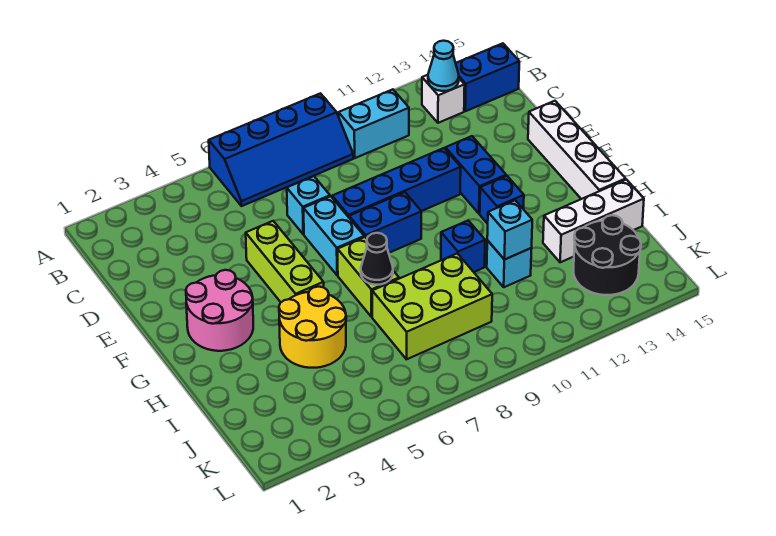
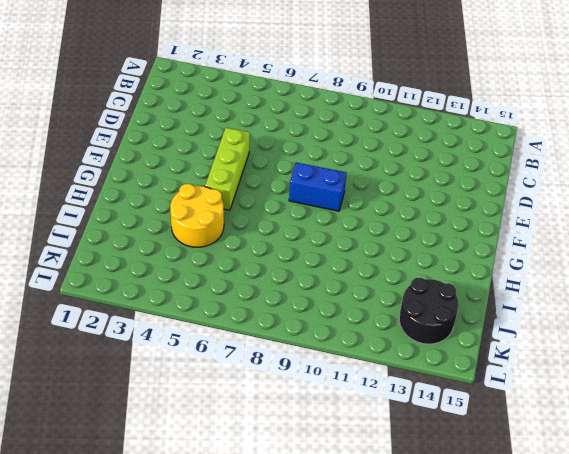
none -> blue 2x4 slope [209,93,353,206]
none -> cyan 1x2 brick [338,89,409,158]
none -> white 1x1 brick [422,75,465,123]

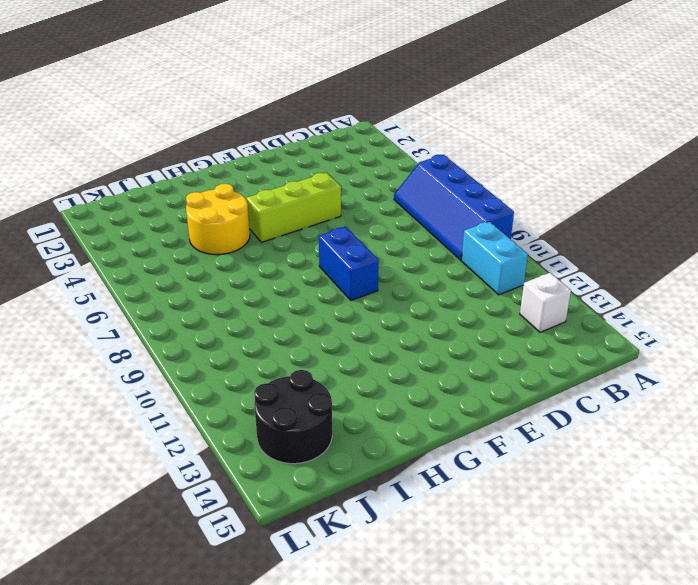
none -> blue 1x2 brick [456,43,519,111]
none -> cyan 1x1 brick [287,176,330,234]
none -> cyan 1x2 brick [304,196,364,275]

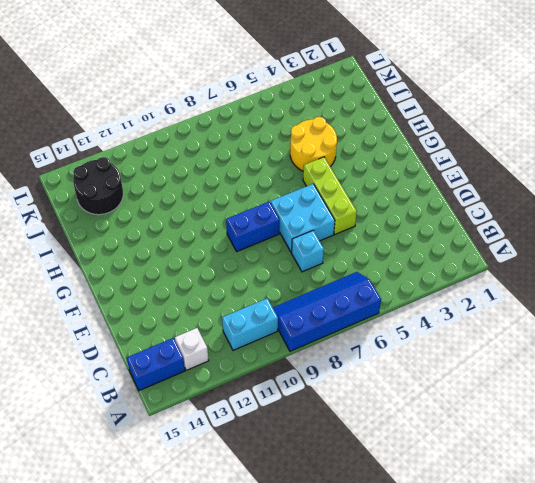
cyan 2x2 brick [271,184,335,253] -> cyan 1x2 brick [304,196,364,275]
none -> blue 1x4 brick [332,148,461,217]
none -> blue 1x2 brick [445,136,506,214]
none -> white 1x4 brick [528,101,626,199]

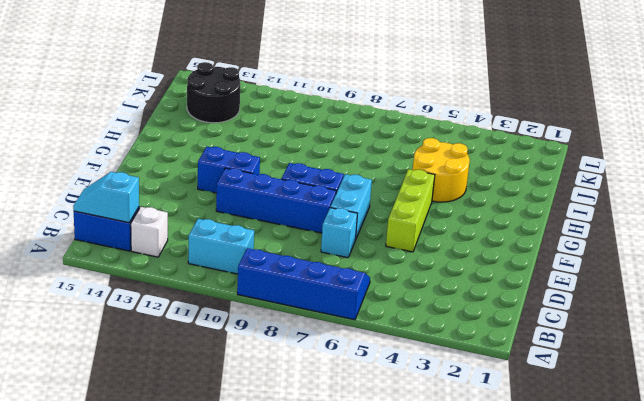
cyan 1x2 slope [73,172,139,223] -> none
blue 1x2 brick [198,147,260,193] -> blue 1x2 brick turned to [445,136,506,214]
none -> white 1x4 brick [528,101,626,199]
none -> pink 2x2 round brick [186,270,253,351]
none -> lime 1x2 brick [338,237,399,317]

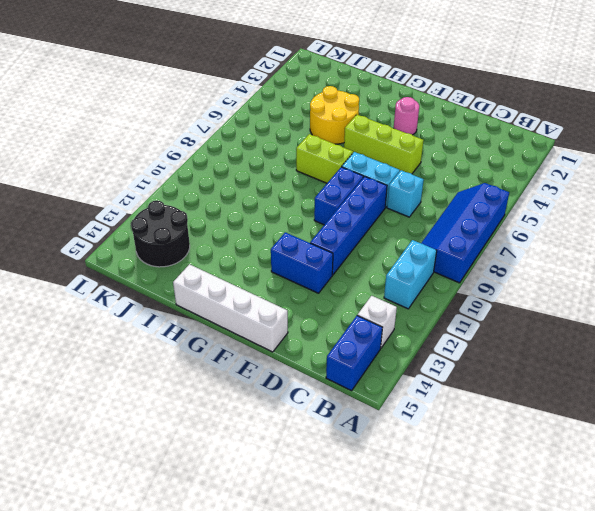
pink 1x1 round brick [394,97,419,135] -> pink 2x2 round brick [186,270,253,351]
none -> blue 1x1 brick [480,176,524,224]
none -> blue 1x1 brick [441,221,485,272]
none -> lime 2x3 brick [372,253,492,359]

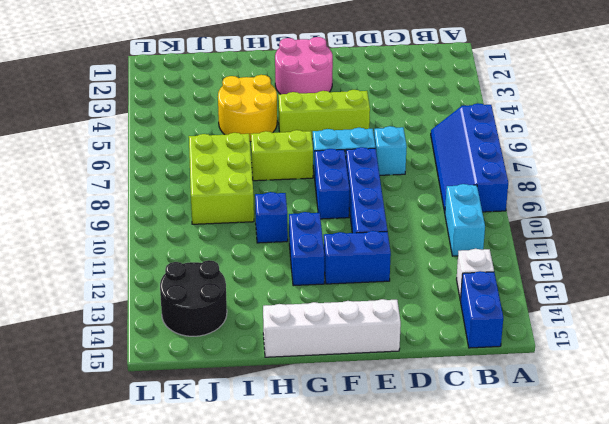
blue 1x2 brick [289,212,324,286] -> blue 1x1 brick [480,176,524,224]
none -> cyan 1x1 brick [487,240,532,287]
none -> white 1x3 brick [543,180,644,262]
none -> cyan 1x1 cone [428,41,459,91]

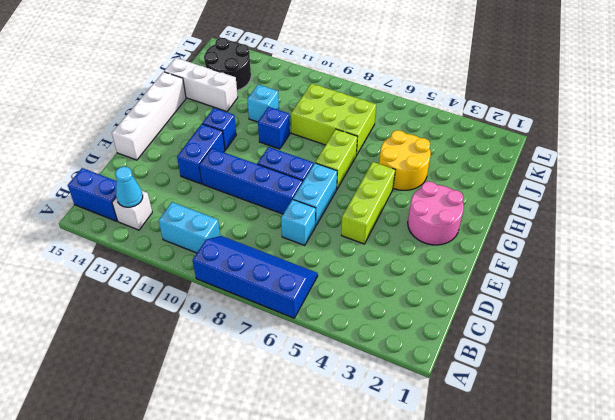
none -> black 1x1 cone [361,233,393,285]
none -> cyan 1x1 brick [487,200,532,260]

